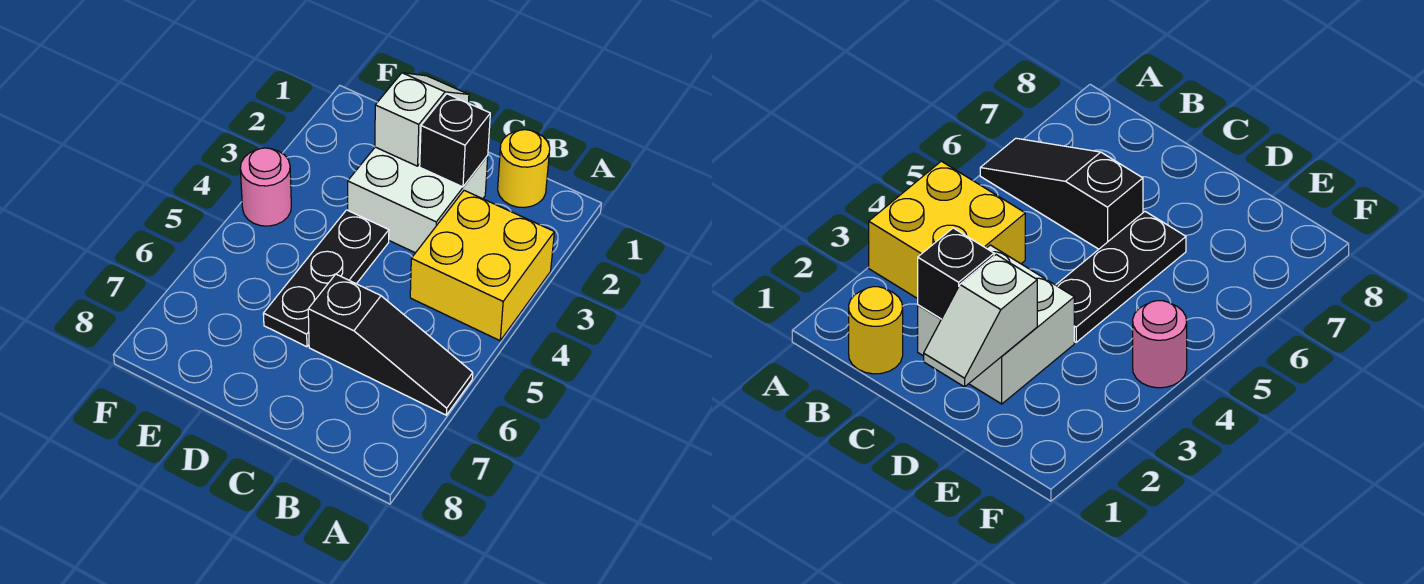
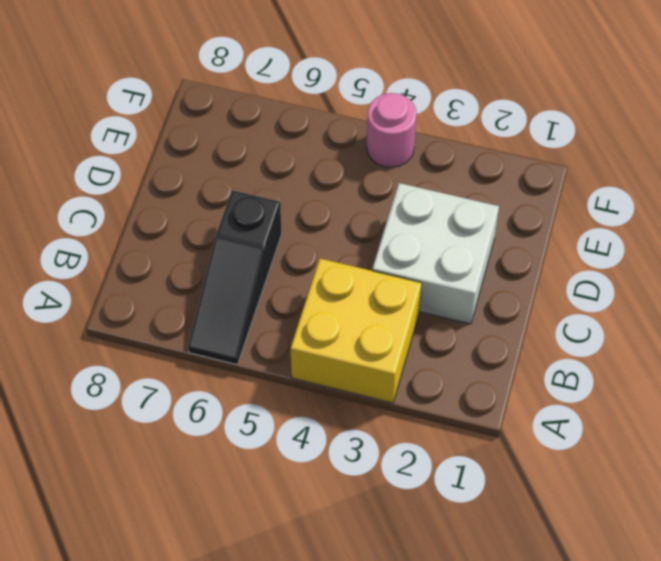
none -> yellow 1x1 round brick [498,130,550,208]
none -> black 1x3 plate [263,210,389,347]

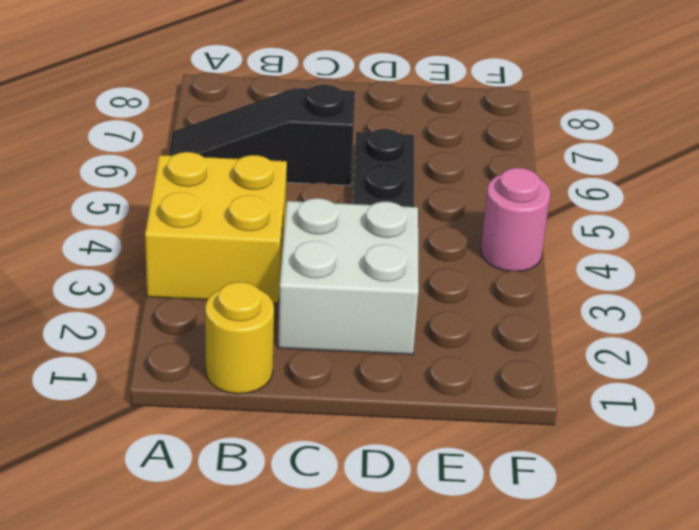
none -> black 1x1 brick [420,94,490,187]
none -> white 1x2 slope [375,73,469,166]

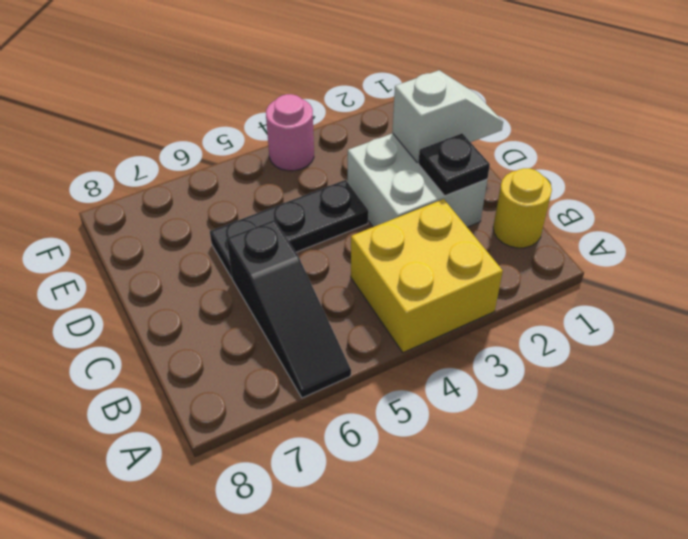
black 1x1 plate [418,133,490,196] -> black 1x1 brick [420,94,490,187]

